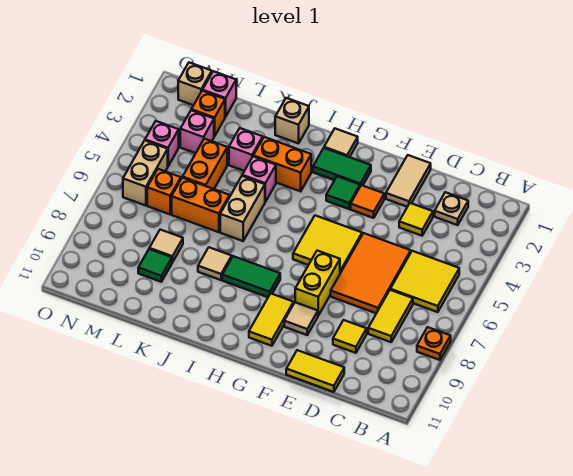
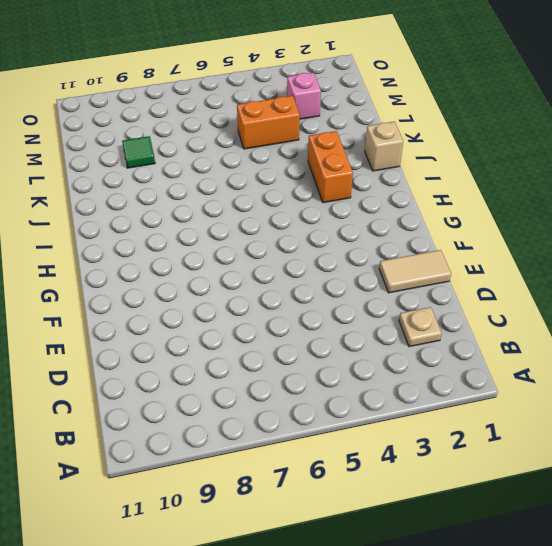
none -> orange 1x1 plate [417,327,451,360]
none -> yellow 2x2 tile [390,251,459,312]
none -> yellow 1x2 tile [368,290,413,342]
none -> yellow 1x1 tile [399,203,433,236]

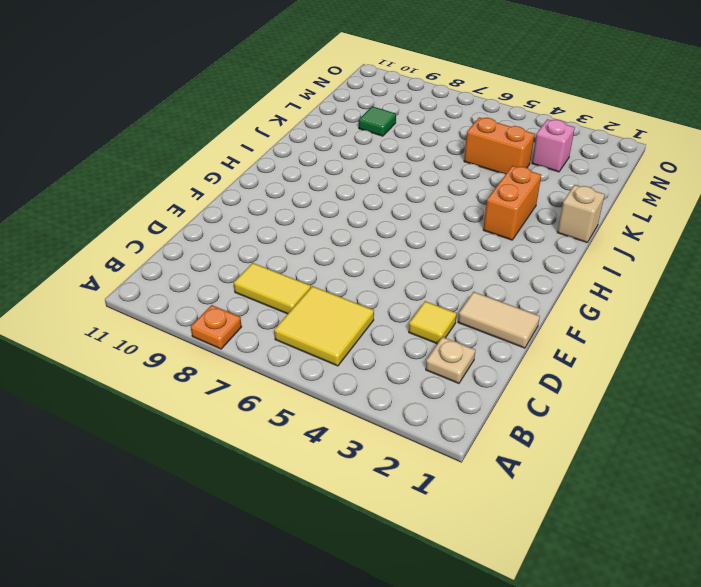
none -> orange 2x3 tile [331,233,411,313]
none -> yellow 1x1 tile [333,320,367,353]
none -> yellow 1x2 tile [286,350,344,392]
none -> orange 1x1 tile [351,185,384,218]

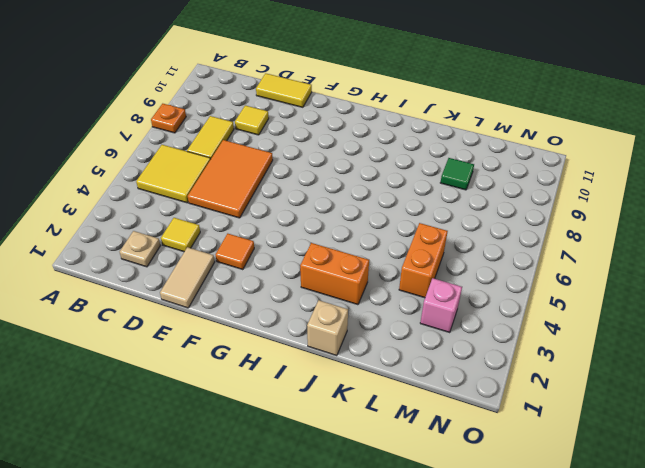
none -> yellow 2x2 tile [293,215,362,273]
none -> yellow 1x2 brick [295,251,340,315]
none -> tan 1x1 tile [284,302,318,335]
none -> green 1x2 tile [313,148,371,186]

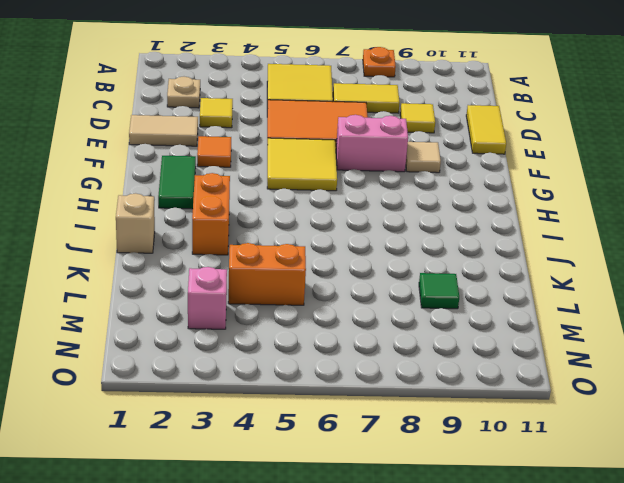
pink 1x2 brick [336,115,408,172] -> yellow 1x2 brick [295,251,340,315]
none -> green 1x1 tile [326,176,360,209]
none -> yellow 1x2 tile [249,293,294,346]
none -> tan 1x1 tile [324,129,358,157]
none -> green 1x2 tile [222,256,280,297]

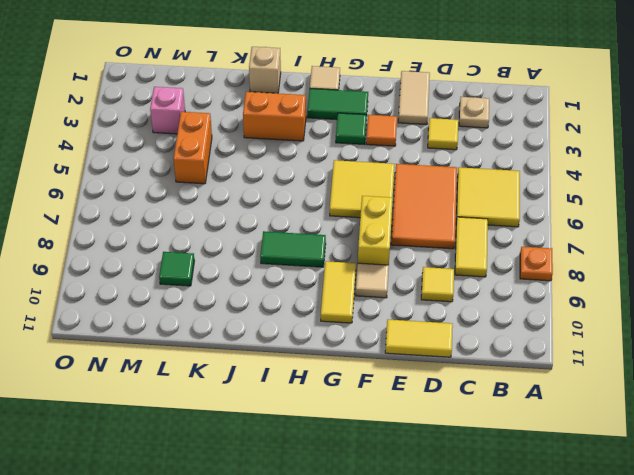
none -> pink 1x1 brick [242,157,276,202]
none -> tan 1x2 brick [220,176,265,241]
none -> tan 1x1 tile [198,247,232,280]
none -> pink 1x1 brick [229,128,263,171]

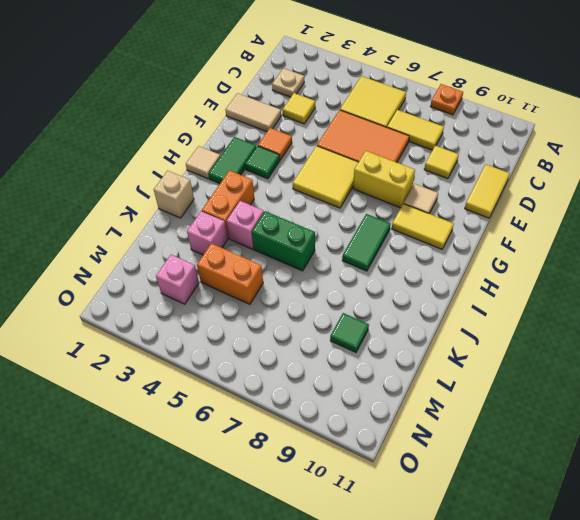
green 1x2 brick [252,211,315,271] -> tan 1x2 brick [220,176,265,241]
none -> tan 1x1 tile [198,247,232,280]
none -> orange 1x2 brick [172,178,230,232]
none -> tan 1x1 tile [149,230,183,262]
none -> pink 1x1 brick [203,71,236,117]

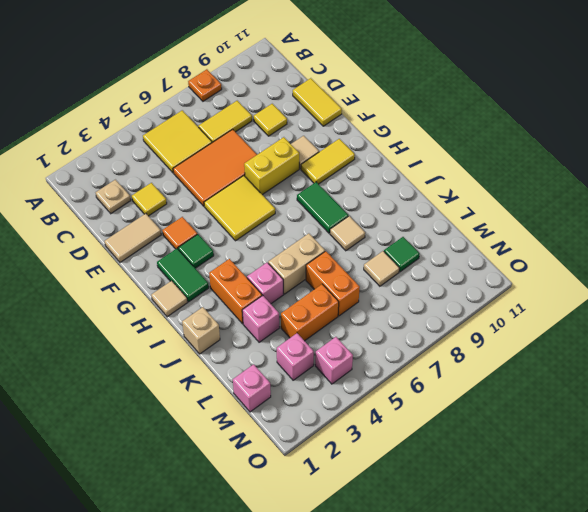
none -> orange 1x1 brick [191,91,225,136]
none -> orange 1x1 brick [147,169,181,214]
none -> tan 1x1 brick [178,63,212,105]
none -> tan 1x2 brick [123,141,168,206]

